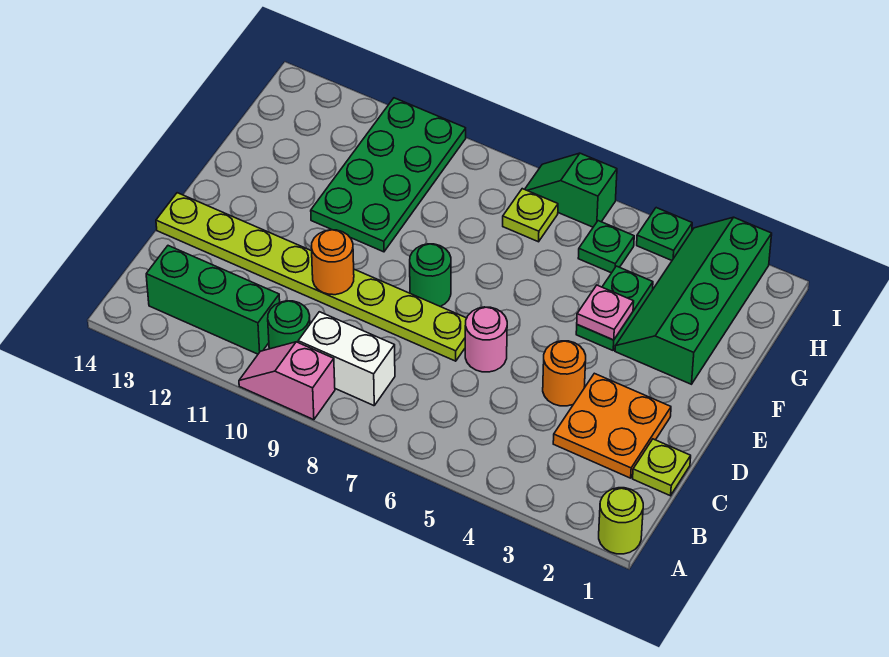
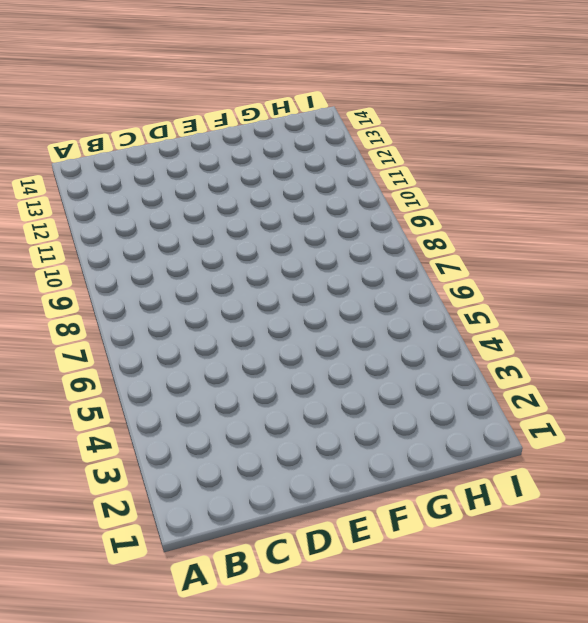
none -> lime 1x1 round brick [599,488,643,554]
none -> pink 1x2 slope [239,342,335,420]
none -> white 1x2 brick [298,312,395,406]

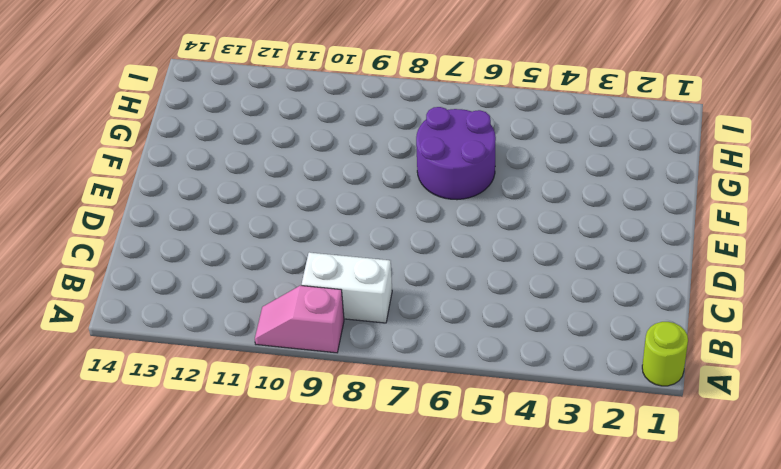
purple 2x2 round brick [416,107,496,200] -> none
none -> green 1x1 round brick [268,301,310,349]
none -> green 1x3 brick [146,246,280,354]
none -> lime 1x1 plate [633,439,691,496]

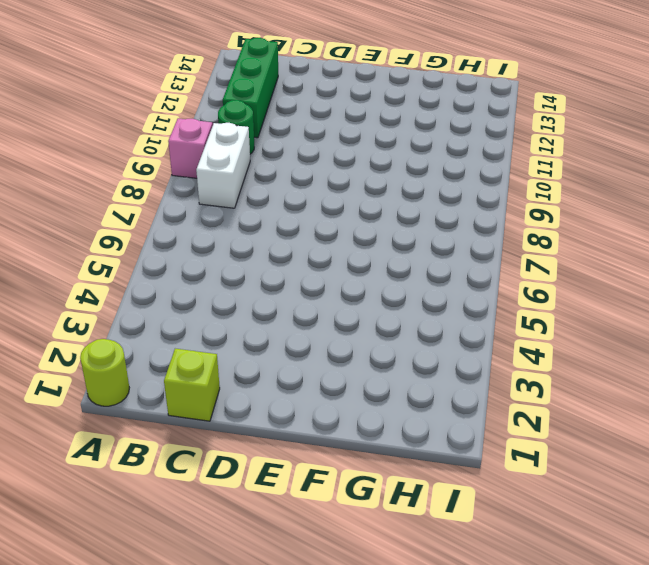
lime 1x1 brick [164,349,220,421] -> lime 1x1 plate [633,439,691,496]
none -> orange 2x2 plate [553,373,671,478]
none -> orange 1x1 round brick [543,341,586,406]
none -> pink 1x1 round brick [465,307,507,372]

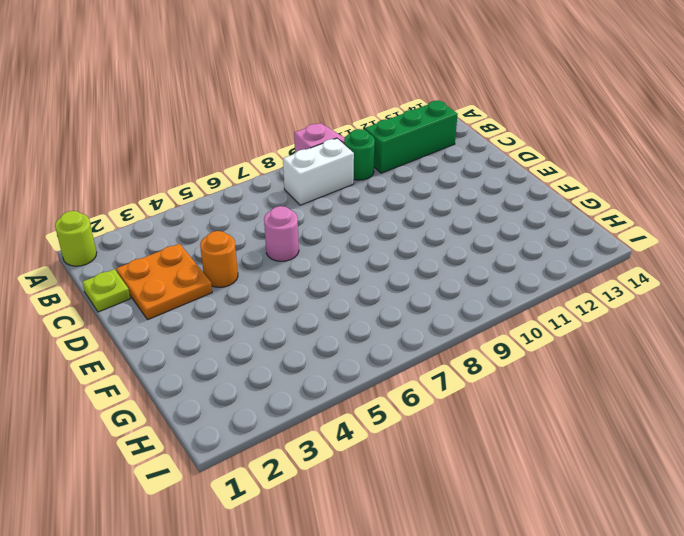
none -> lime 1x8 plate [156,193,467,361]
none -> green 1x1 round brick [410,244,451,307]
none -> green 2x4 slope [615,217,772,384]

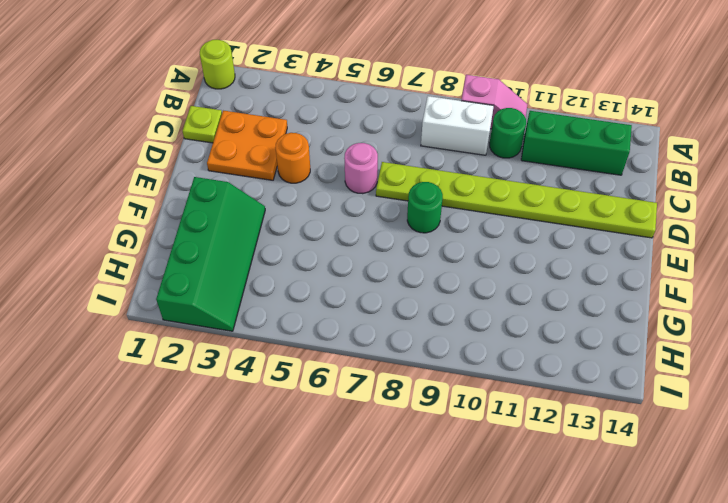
none -> green 1x2 plate [576,266,653,350]
none -> green 2x4 plate [311,98,466,252]
none -> green 1x1 plate [578,221,634,273]

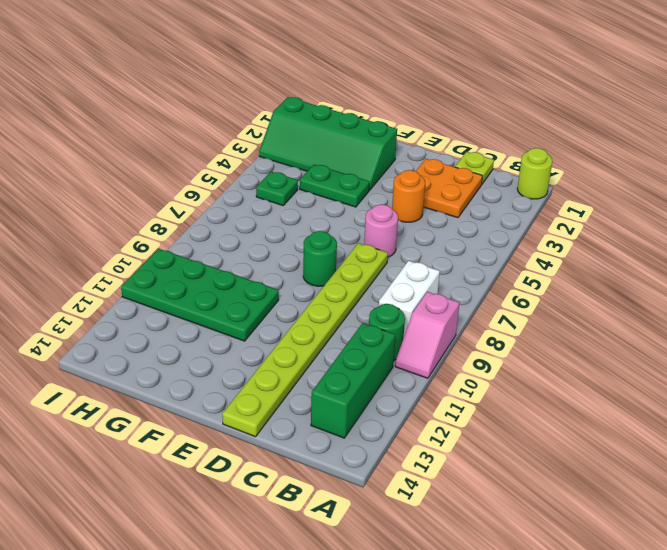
none -> lime 1x1 plate [503,189,558,242]
none -> green 1x1 plate [637,208,692,260]
none -> green 1x2 slope [525,153,617,227]

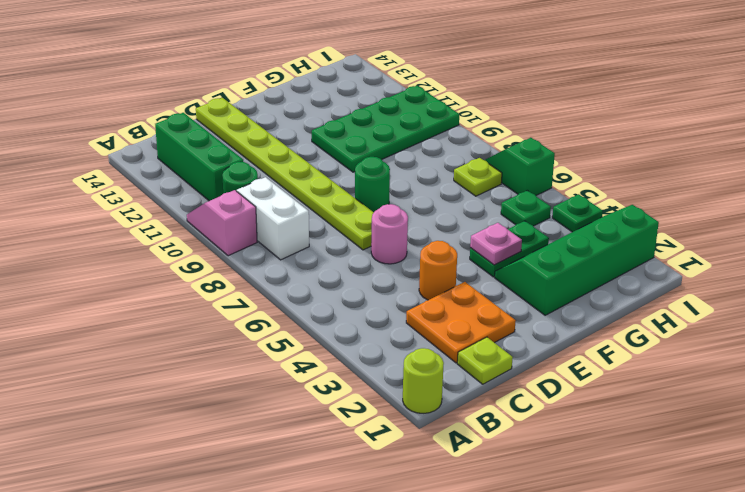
none -> orange 1x1 round brick [312,230,354,295]

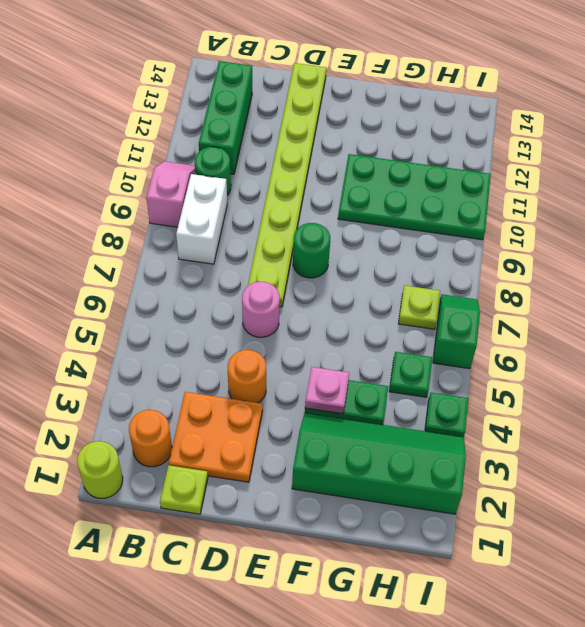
orange 1x1 round brick [129,410,172,467] -> orange 1x1 round brick moved to [312,230,354,295]

